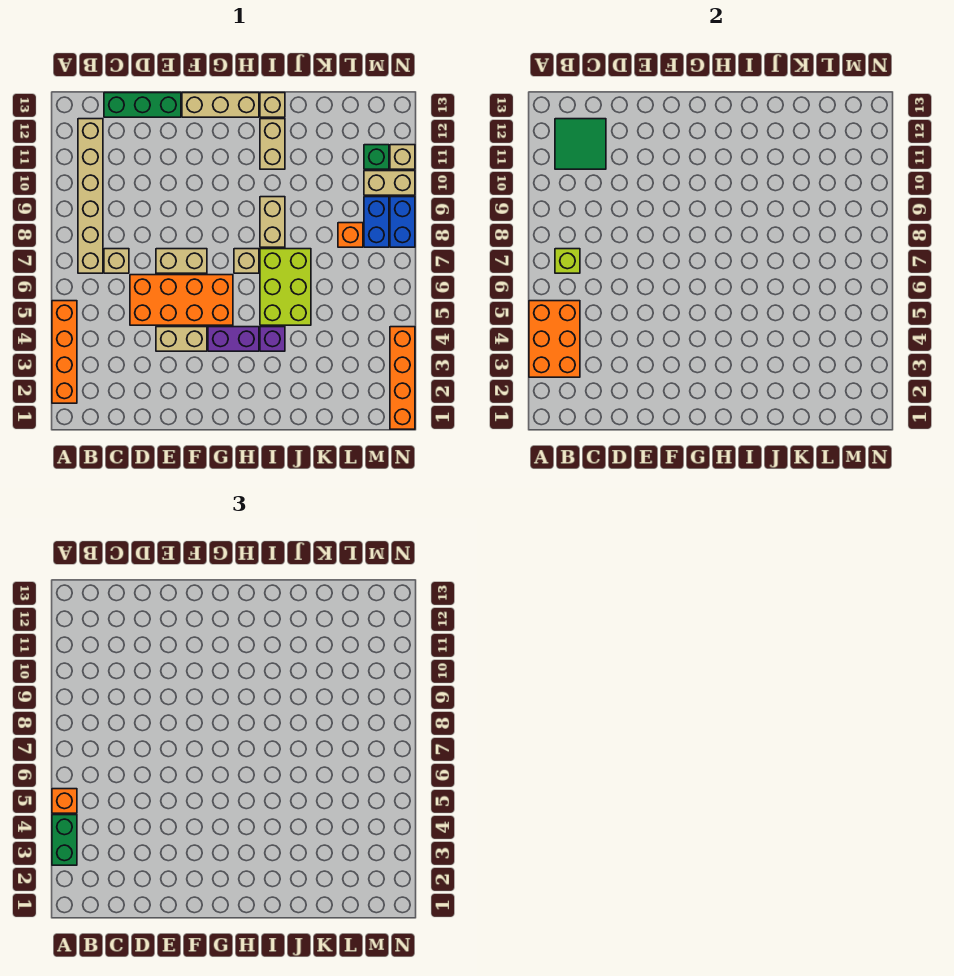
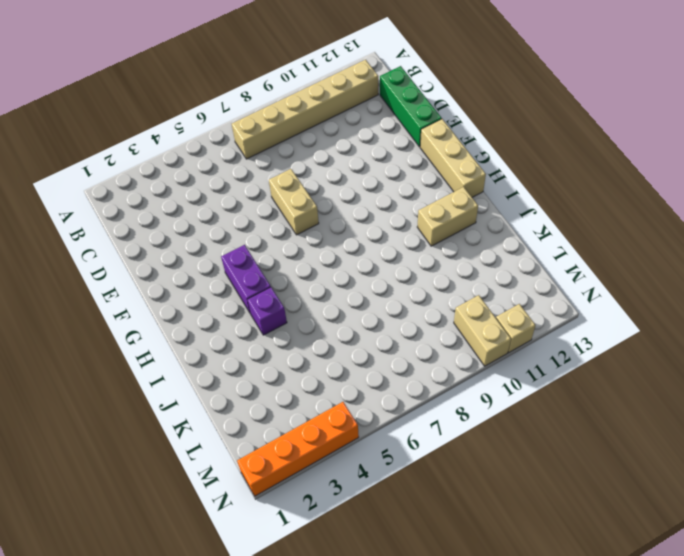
none -> orange 1x4 brick [52,301,77,403]
none -> tan 1x1 brick [104,249,129,273]
none -> orange 2x4 brick [130,275,233,325]

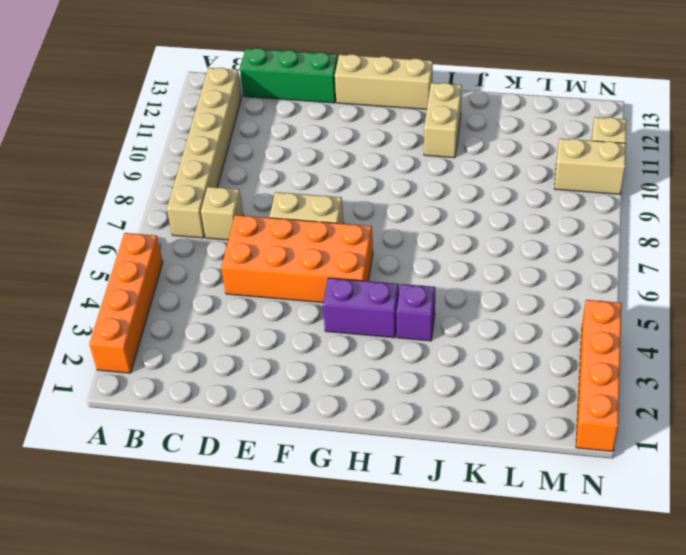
none -> tan 1x2 brick [156,327,207,351]
none -> tan 1x1 brick [234,249,259,273]
none -> lime 2x3 brick [260,249,311,325]

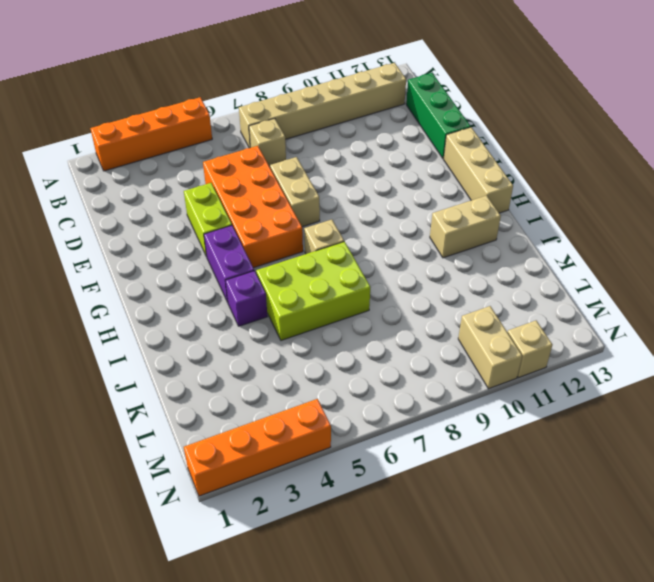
lime 1x2 brick [184,183,232,257] -> tan 1x2 brick [156,327,207,351]
none -> tan 1x2 brick [260,197,285,247]
none -> tan 1x1 brick [260,93,285,117]
none -> orange 1x1 brick [338,223,363,247]

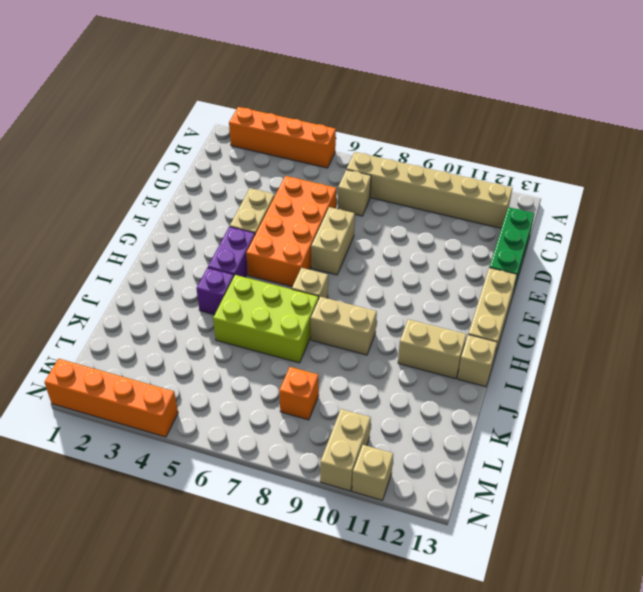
none -> blue 1x2 brick [364,197,389,247]
none -> green 1x1 brick [364,145,389,169]
none -> blue 1x2 brick [390,197,415,247]

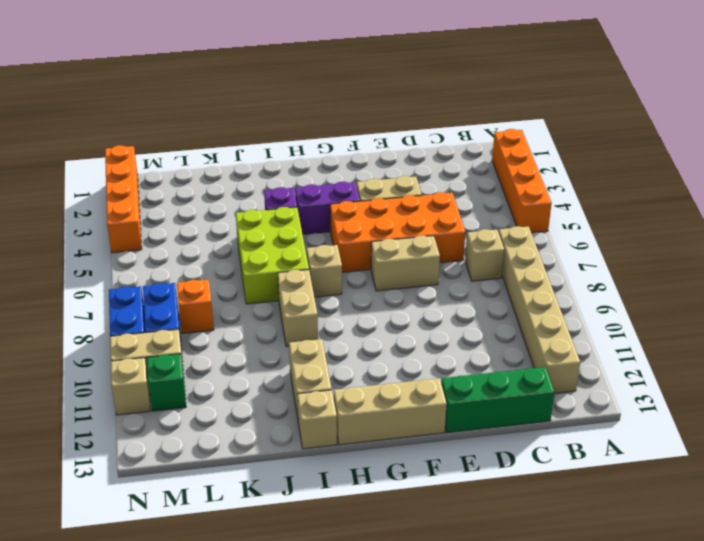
none -> orange 2x3 brick [529,301,580,377]
none -> lime 1x1 brick [555,249,580,273]
none -> green 2x2 tile [555,119,606,169]

